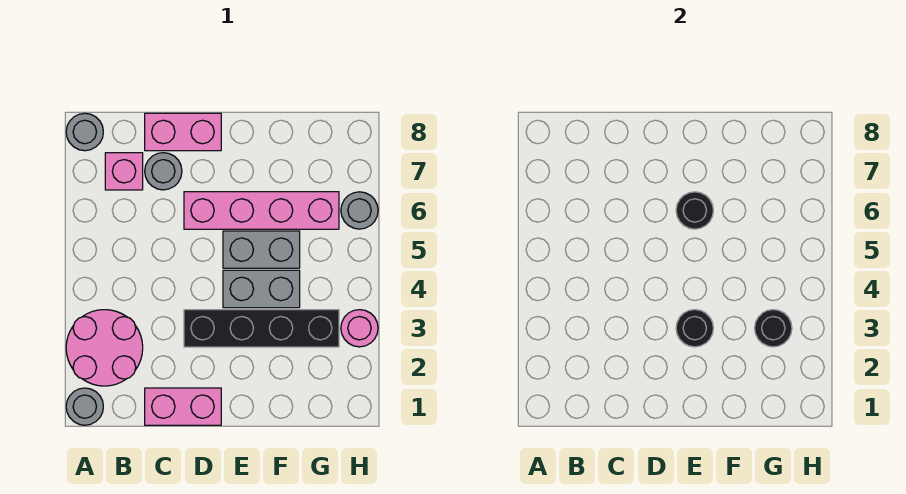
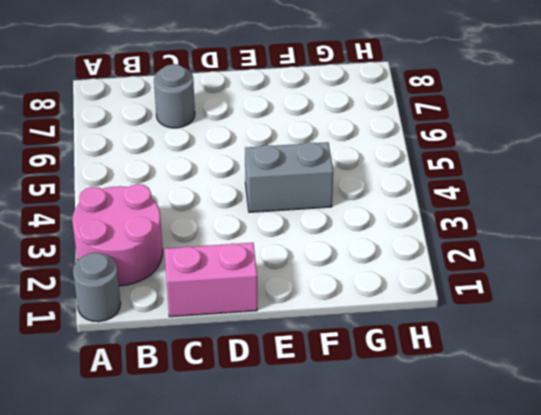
none -> grey 1x1 round brick [66,113,103,151]
none -> pink 1x1 brick [105,153,143,190]
none -> pink 1x2 brick [145,113,221,151]

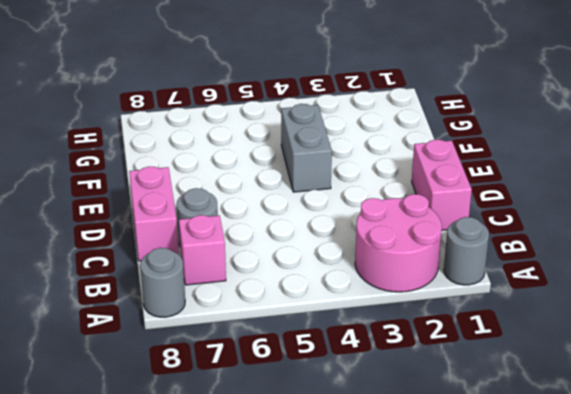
none -> black 1x4 brick [184,310,339,347]
none -> pink 1x4 brick [184,192,339,229]
none -> grey 1x2 brick [223,231,300,268]

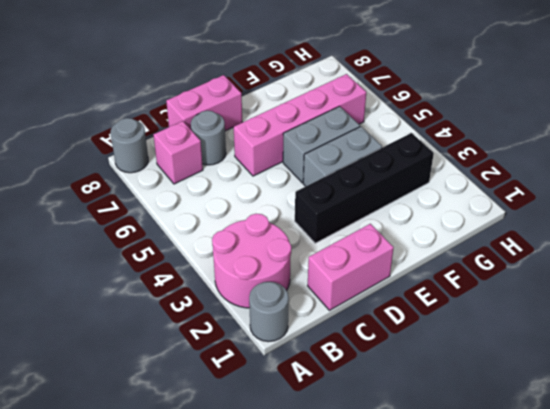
none -> pink 1x1 round brick [341,310,378,347]
none -> grey 1x1 round brick [341,192,378,229]
none -> black 1x1 round brick [676,310,713,347]

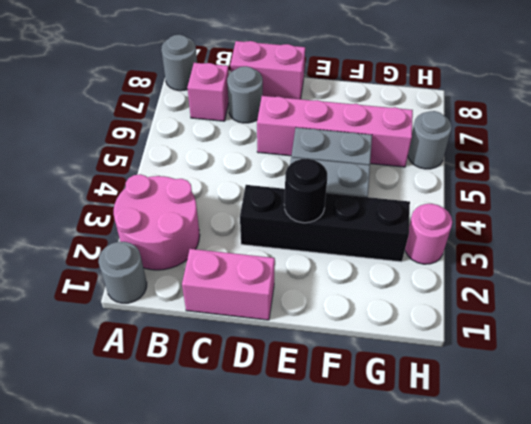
none -> black 1x1 round brick [676,192,713,229]
none -> black 1x1 round brick [755,310,792,347]

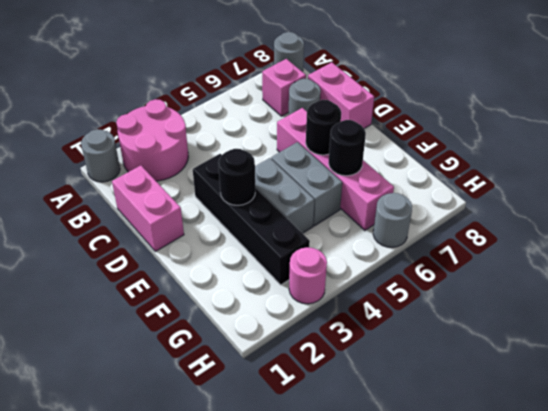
black 1x1 round brick [329,120,366,176] -> black 1x1 round brick moved to [755,310,792,347]

